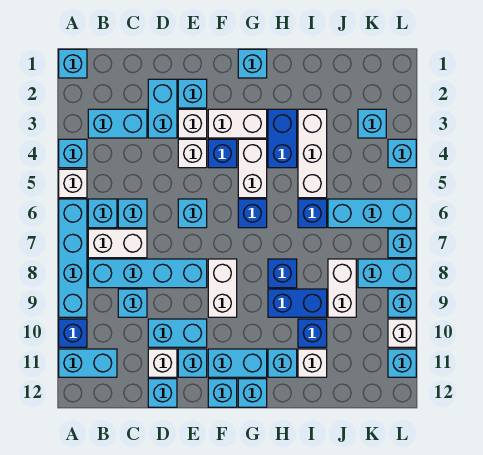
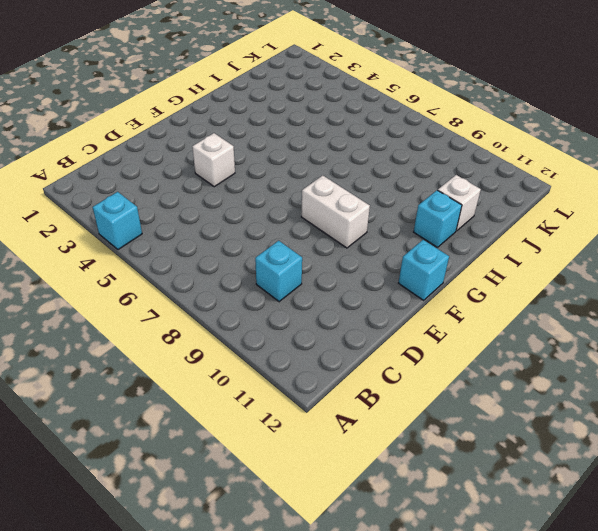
none -> cyan 1x1 brick [59,49,87,78]
none -> white 1x1 brick [59,169,87,198]
none -> cyan 1x4 brick [59,199,87,317]
none -> blue 1x1 brick [59,319,87,347]

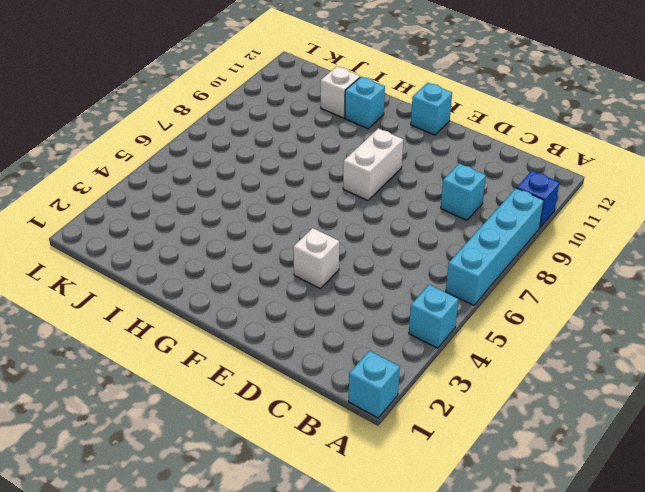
none -> white 1x1 brick [59,169,87,198]
none -> cyan 1x2 brick [59,349,117,377]
none -> cyan 1x2 brick [88,109,147,138]
none -> cyan 1x1 brick [88,199,117,228]

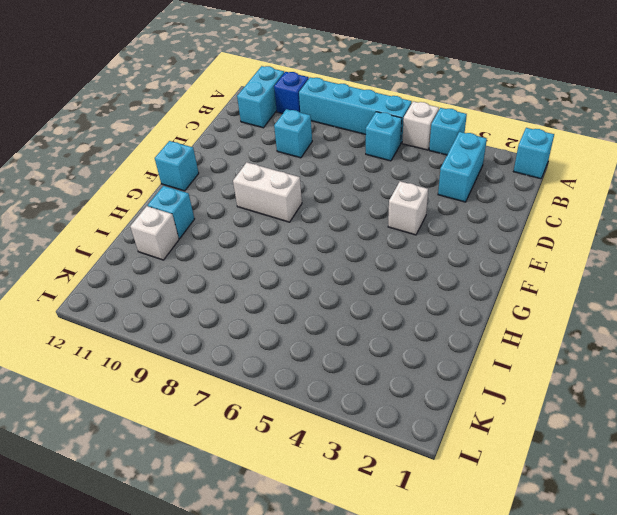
none -> white 1x2 brick [88,229,147,258]
none -> cyan 1x4 brick [88,259,207,288]
none -> cyan 1x1 brick [118,199,147,228]
none -> cyan 1x2 brick [148,79,177,138]

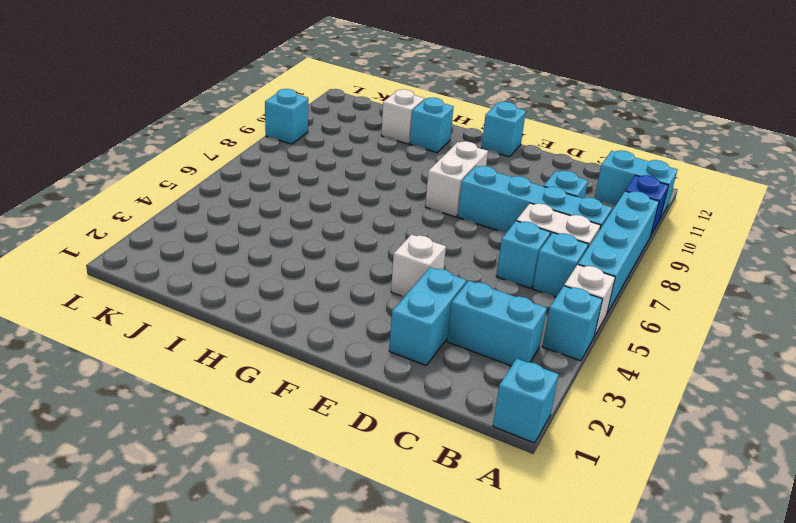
none -> cyan 1x2 brick [148,319,207,347]
none -> white 1x1 brick [148,349,177,377]
none -> cyan 1x1 brick [148,379,177,407]
none -> cyan 1x1 brick [178,79,207,108]

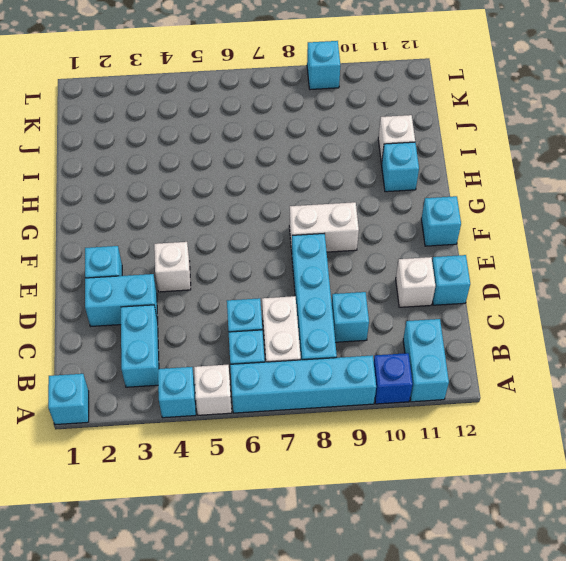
none -> cyan 1x2 brick [148,319,207,347]
none -> white 1x1 brick [178,109,207,138]
none -> cyan 1x1 brick [178,199,207,228]
none -> cyan 1x1 brick [178,349,207,377]

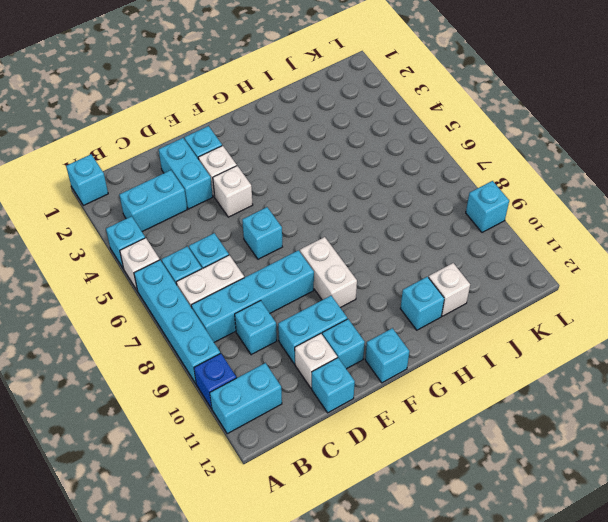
none -> white 1x2 brick [208,109,267,138]
none -> blue 1x1 brick [208,139,237,168]
none -> cyan 1x2 brick [208,349,267,377]
none -> cyan 1x1 brick [238,49,267,78]

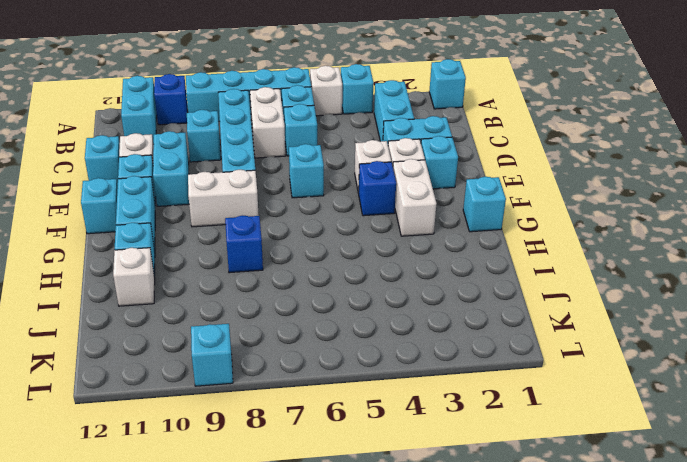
none -> white 1x2 brick [238,139,267,198]
none -> blue 1x1 brick [238,199,267,228]
none -> cyan 1x1 brick [238,379,267,407]
none -> blue 1x2 brick [268,109,297,168]

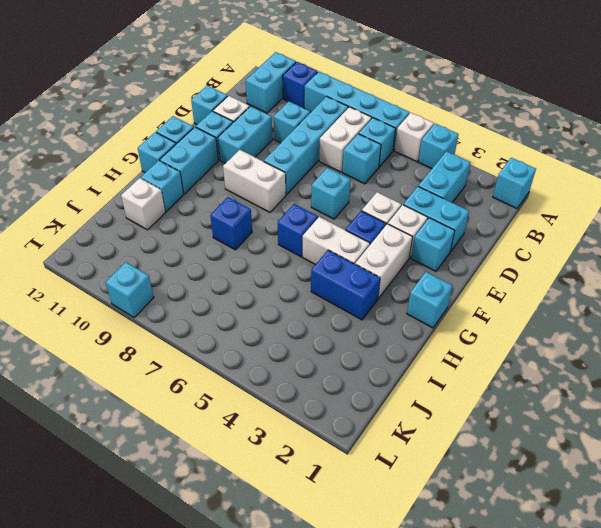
none -> blue 1x2 brick [268,289,327,317]
none -> white 1x3 brick [298,109,327,198]
none -> blue 1x1 brick [298,199,327,228]
none -> blue 1x1 brick [298,319,327,347]

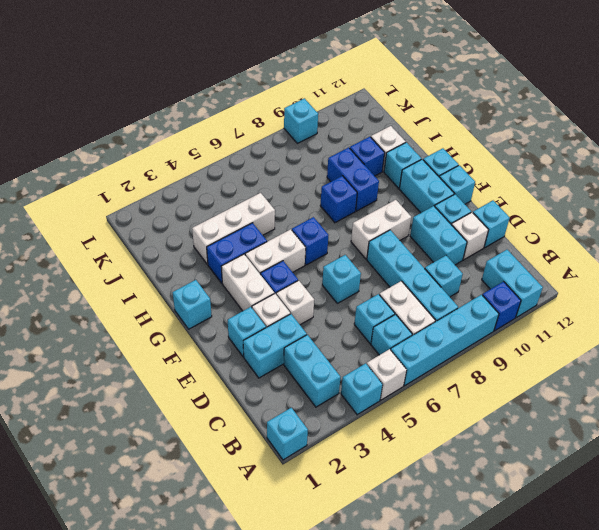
none -> blue 1x1 brick [298,199,327,228]
none -> cyan 1x3 brick [328,199,416,228]
none -> white 1x2 brick [328,259,356,317]
none -> cyan 1x1 brick [358,109,386,138]

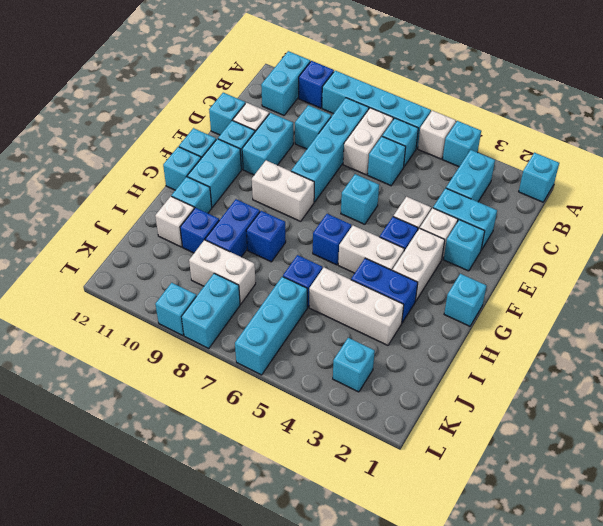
none -> cyan 1x1 brick [388,139,416,168]
none -> cyan 1x1 brick [388,229,416,258]
none -> white 1x1 brick [388,319,416,347]
none -> cyan 1x1 brick [388,349,416,377]

